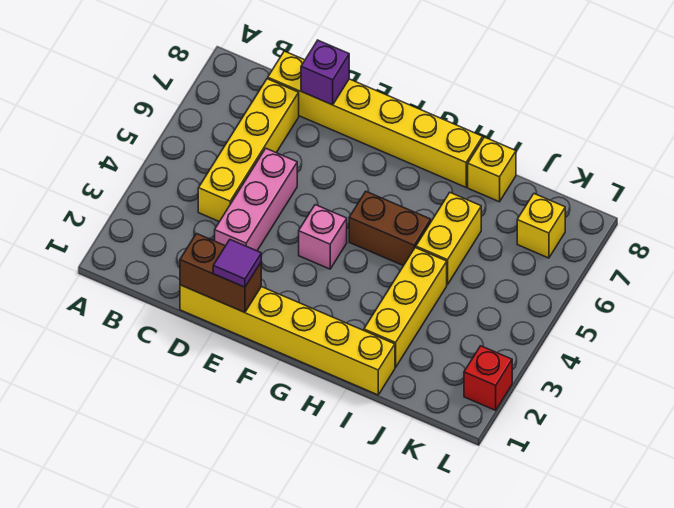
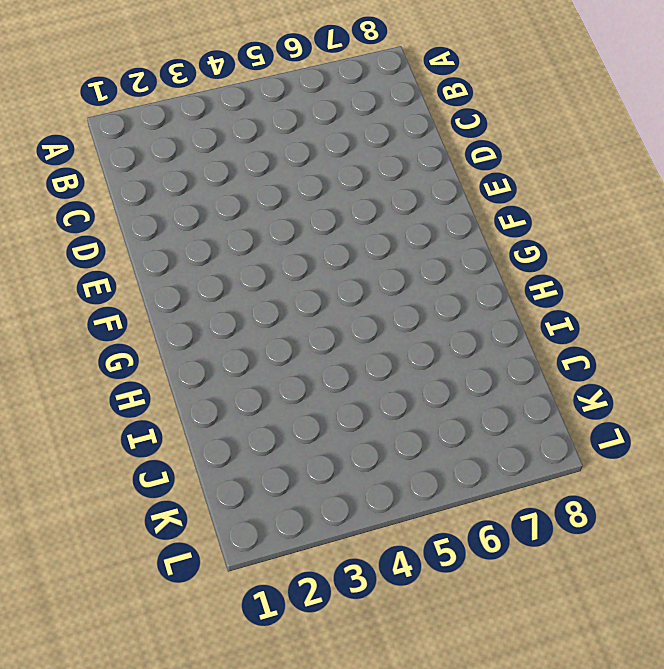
none -> yellow 1x4 brick [198,79,299,222]
none -> yellow 1x6 brick [268,51,483,187]
none -> yellow 1x6 brick [180,285,395,395]

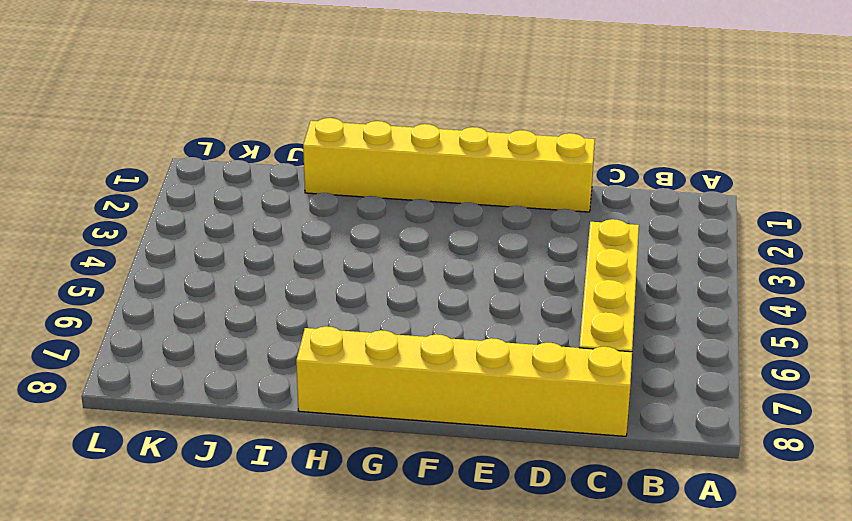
none -> pink 1x3 brick [215,149,297,251]
none -> pink 1x1 brick [299,205,347,269]
none -> brown 1x2 brick [349,192,431,266]

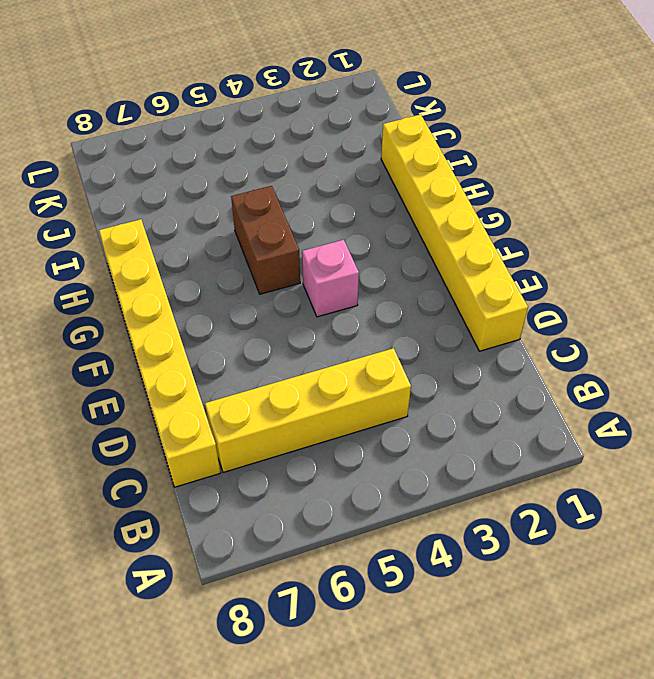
none -> pink 1x3 brick [215,149,297,251]
none -> yellow 1x3 brick [364,248,447,367]
none -> yellow 1x2 brick [416,193,481,285]

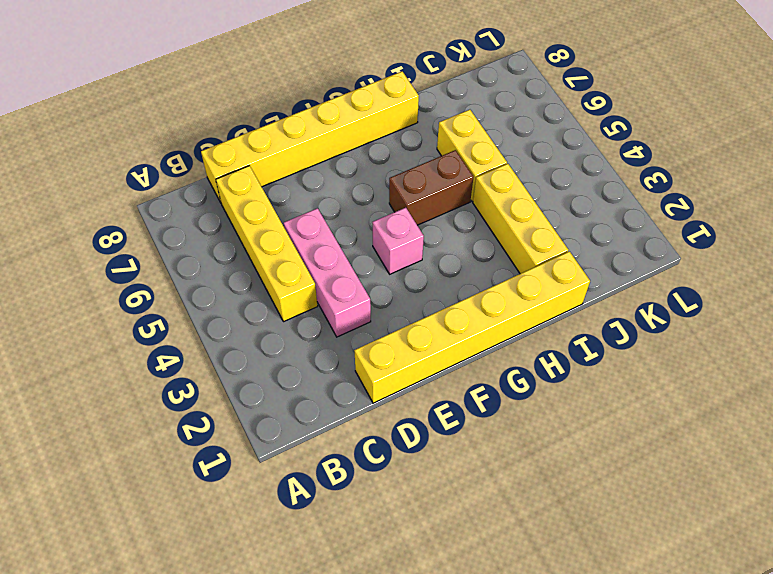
none -> yellow 1x1 brick [468,137,516,202]
none -> yellow 1x1 brick [517,194,565,258]
none -> red 1x1 brick [464,346,512,410]

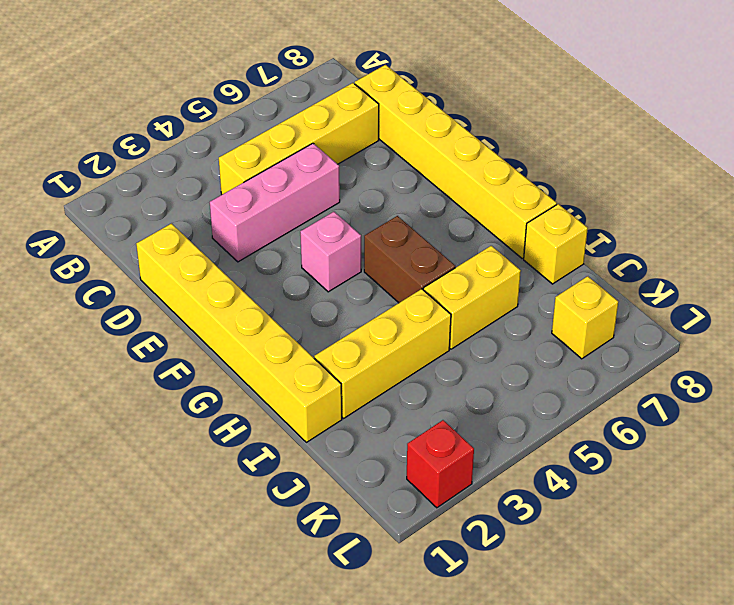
none -> brown 1x2 brick [180,234,261,313]
none -> purple 1x1 brick [301,40,349,105]
none -> purple 1x1 tile [213,240,261,287]

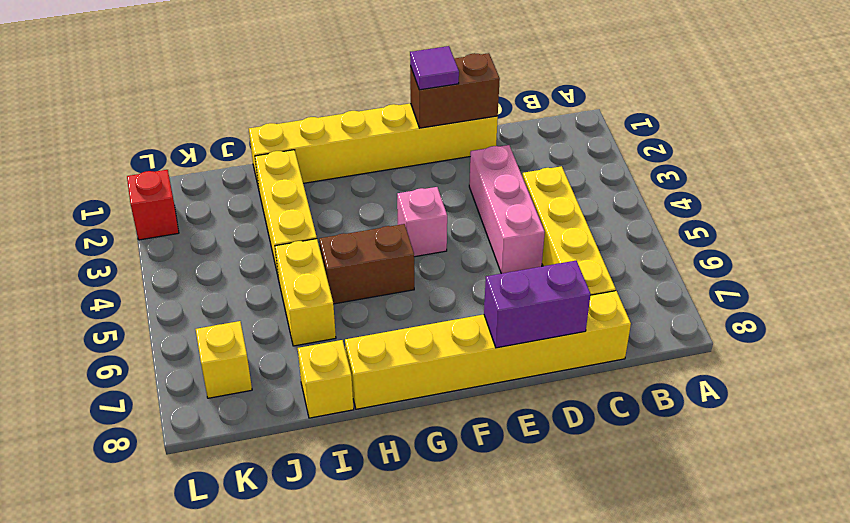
purple 1x2 brick [484,261,591,348] -> purple 1x1 brick [301,40,349,105]

